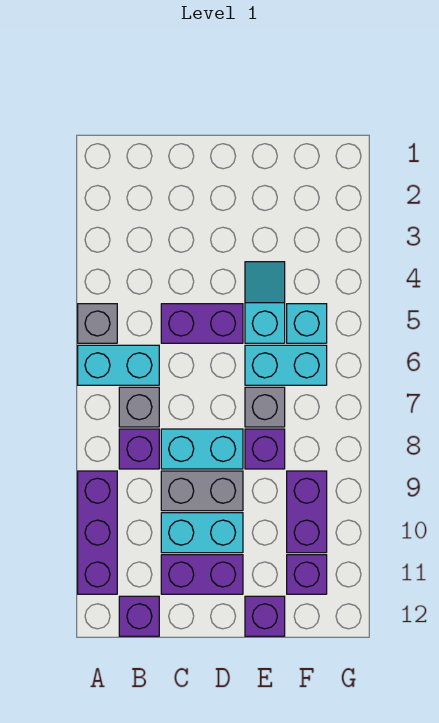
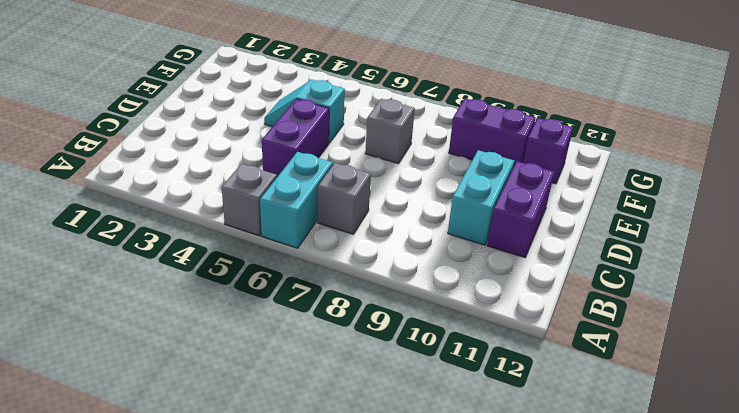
none -> purple 1x3 brick [78,471,117,594]
none -> purple 1x1 brick [119,429,159,469]
none -> purple 1x1 brick [119,596,159,636]

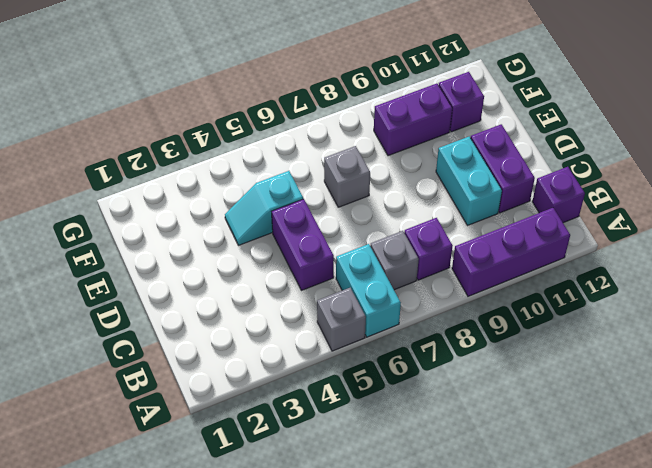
none -> cyan 1x2 brick [161,429,243,469]
none -> grey 1x2 brick [161,471,243,511]
none -> cyan 1x2 brick [245,345,327,385]

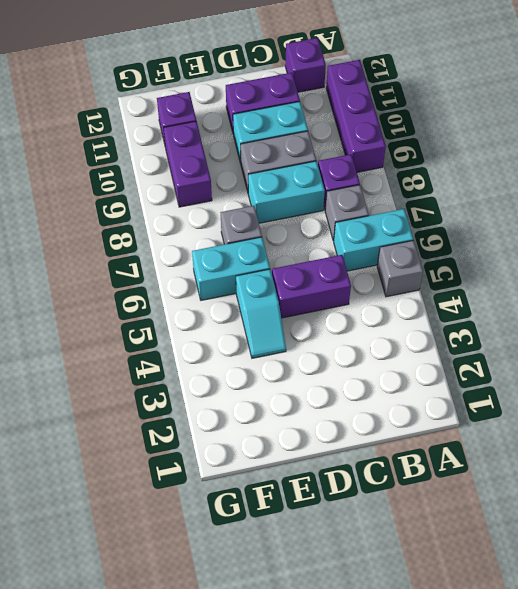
none -> purple 1x1 brick [245,429,285,469]
none -> purple 1x1 brick [245,596,285,636]
none -> cyan 1x1 brick [287,304,327,343]

